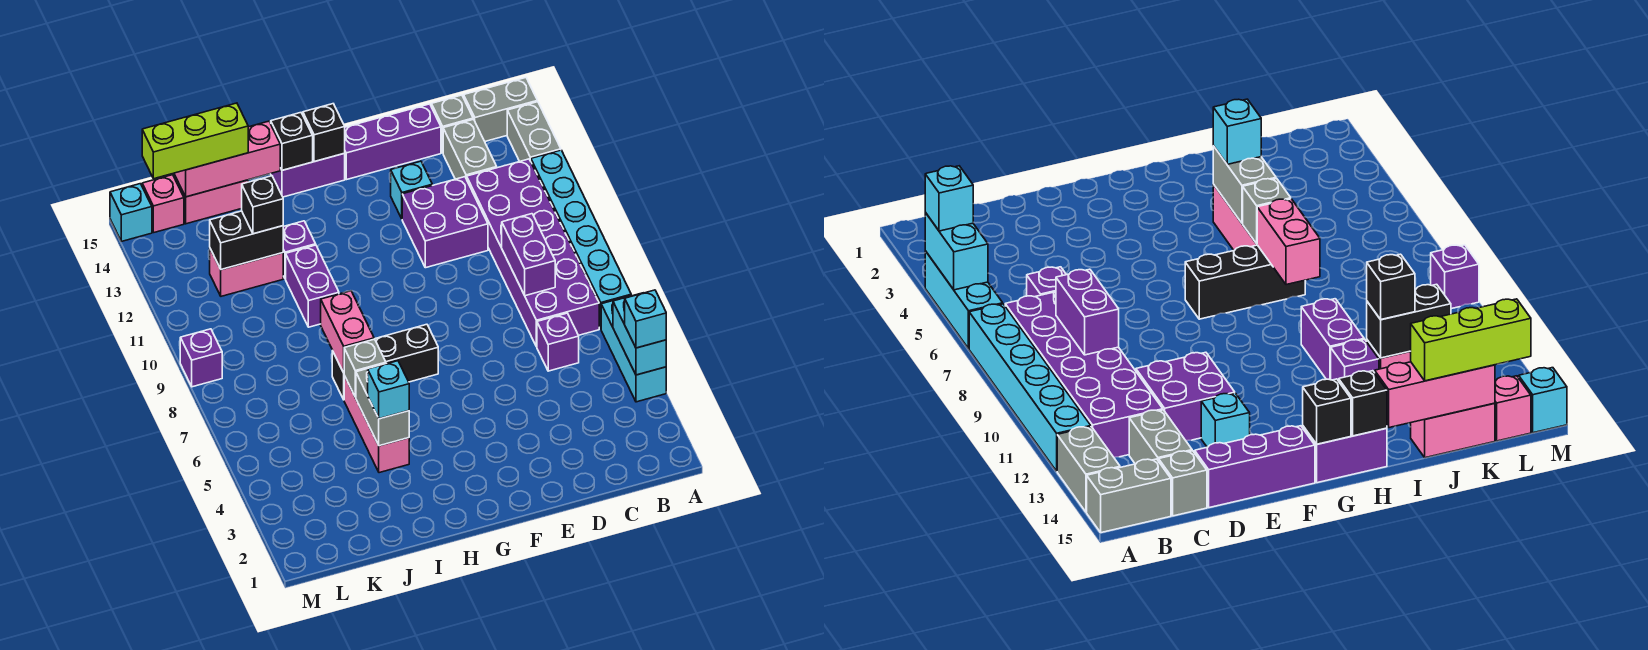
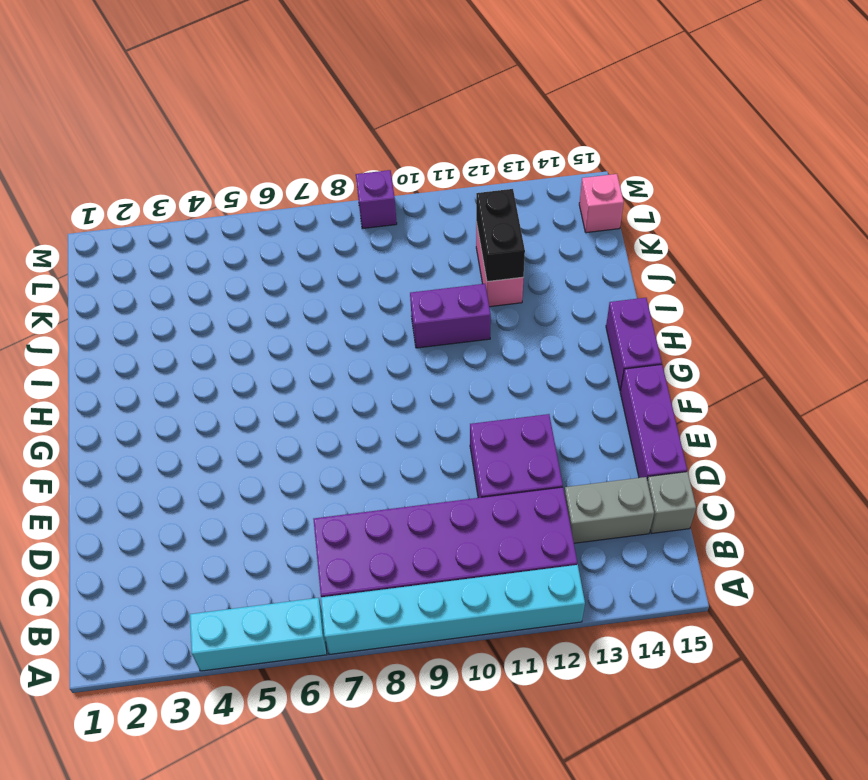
none -> grey 1x2 brick [507,102,561,162]
none -> grey 1x2 brick [464,78,537,141]
none -> purple 1x1 brick [537,313,579,371]
none -> cyan 1x1 brick [391,161,432,218]

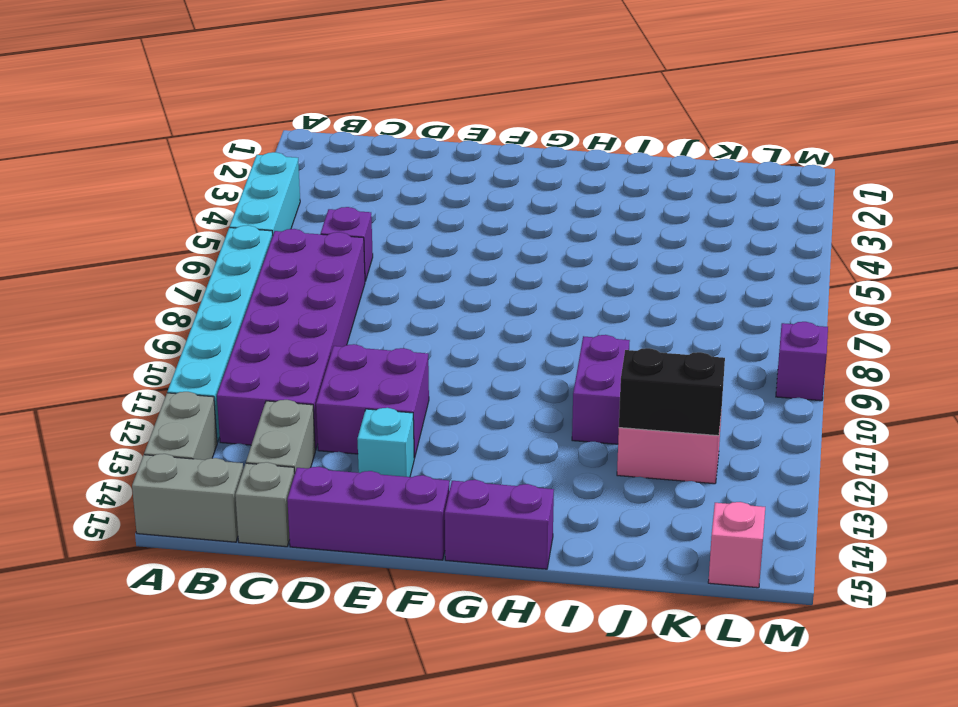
none -> black 1x3 brick [332,324,438,400]
none -> pink 1x3 brick [344,376,409,473]
none -> purple 1x1 brick [283,221,316,279]
none -> pink 1x2 brick [174,175,248,224]

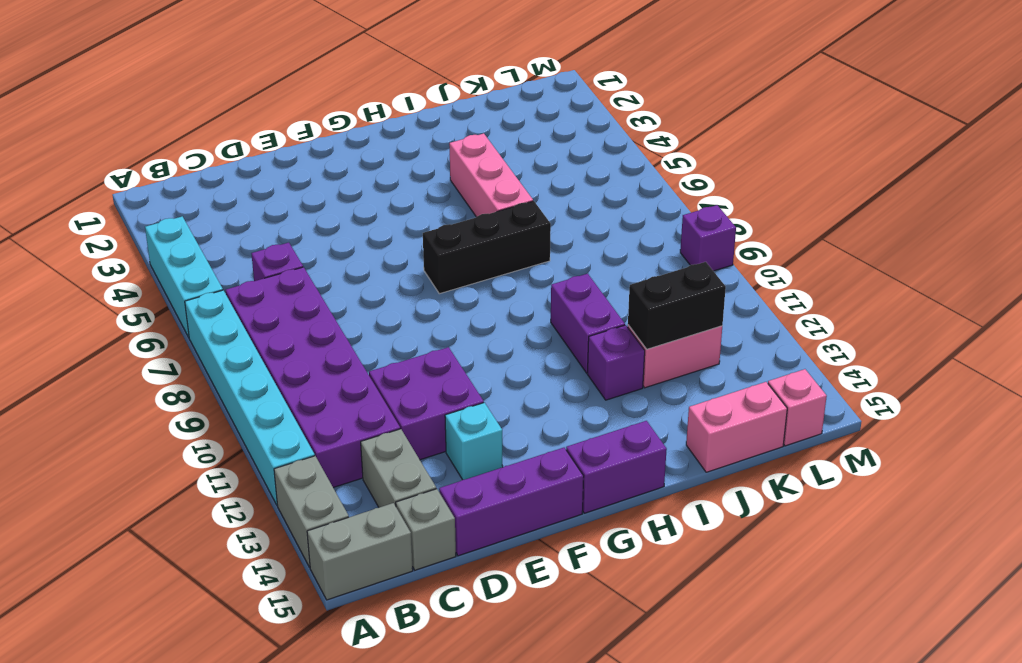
none -> cyan 1x1 brick [110,184,152,241]
none -> cyan 1x2 brick [613,293,666,375]
none -> purple 1x2 brick [502,214,555,296]
none -> black 1x1 brick [303,104,345,162]

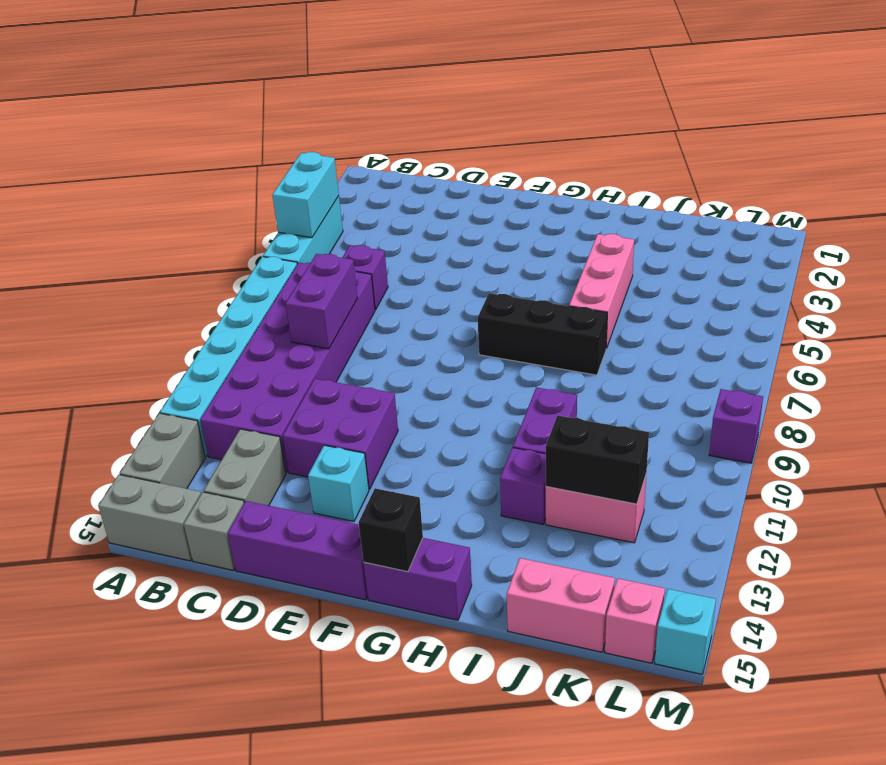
none -> black 1x1 brick [271,113,313,170]
none -> grey 1x2 brick [356,363,409,446]
none -> grey 1x1 brick [344,339,386,397]
none -> pink 1x2 brick [321,291,374,373]

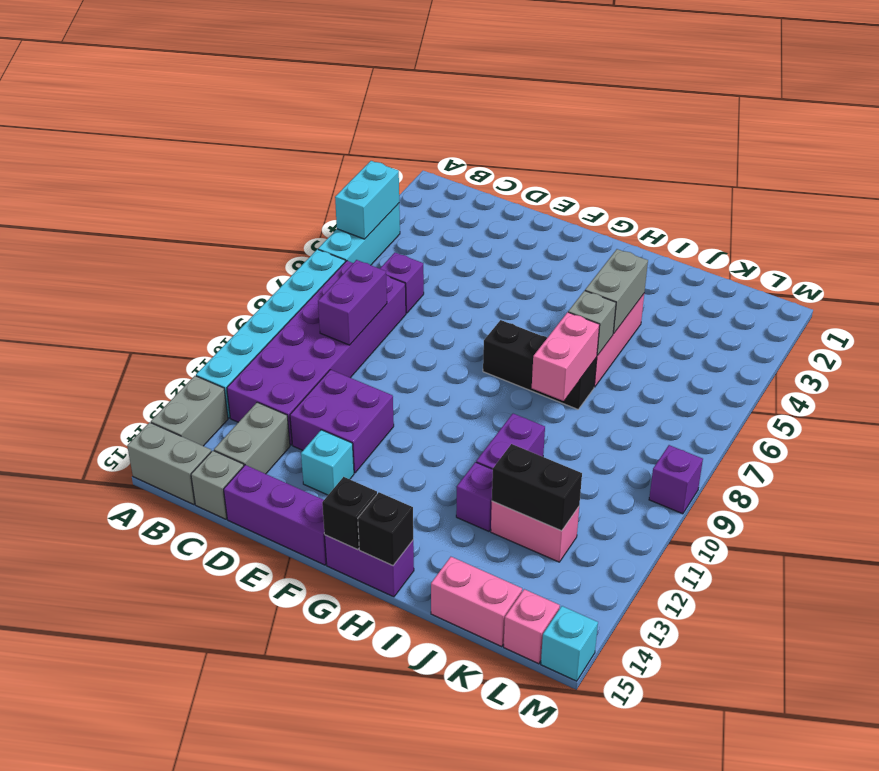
none -> pink 1x3 brick [174,121,280,197]
none -> cyan 1x1 brick [625,290,666,348]
none -> cyan 1x1 brick [368,361,409,419]
none -> black 1x1 brick [242,176,283,234]

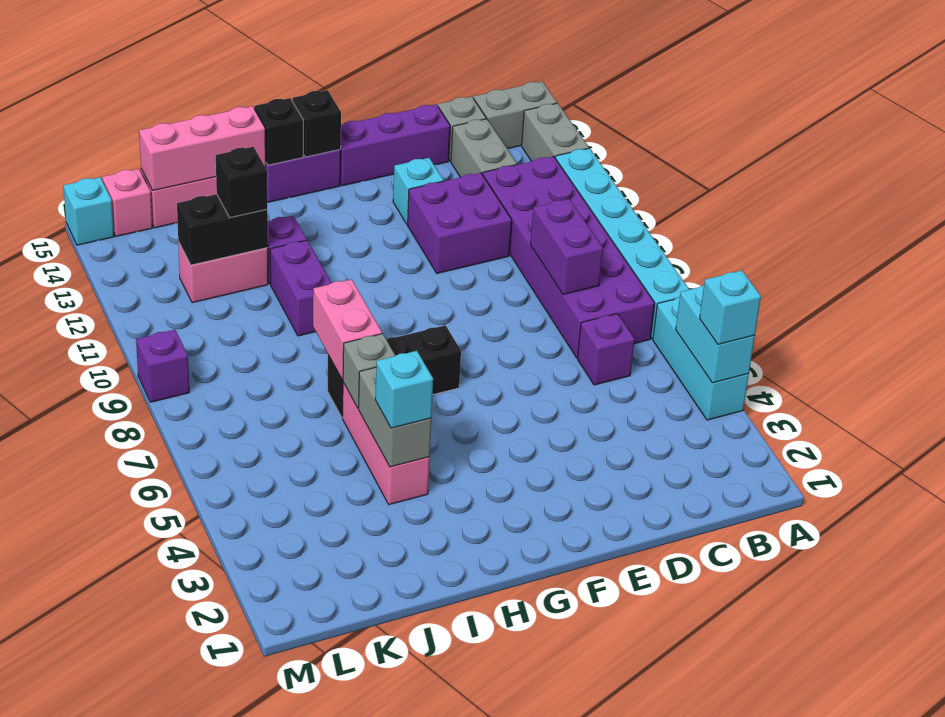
none -> lime 1x3 brick [142,103,248,179]

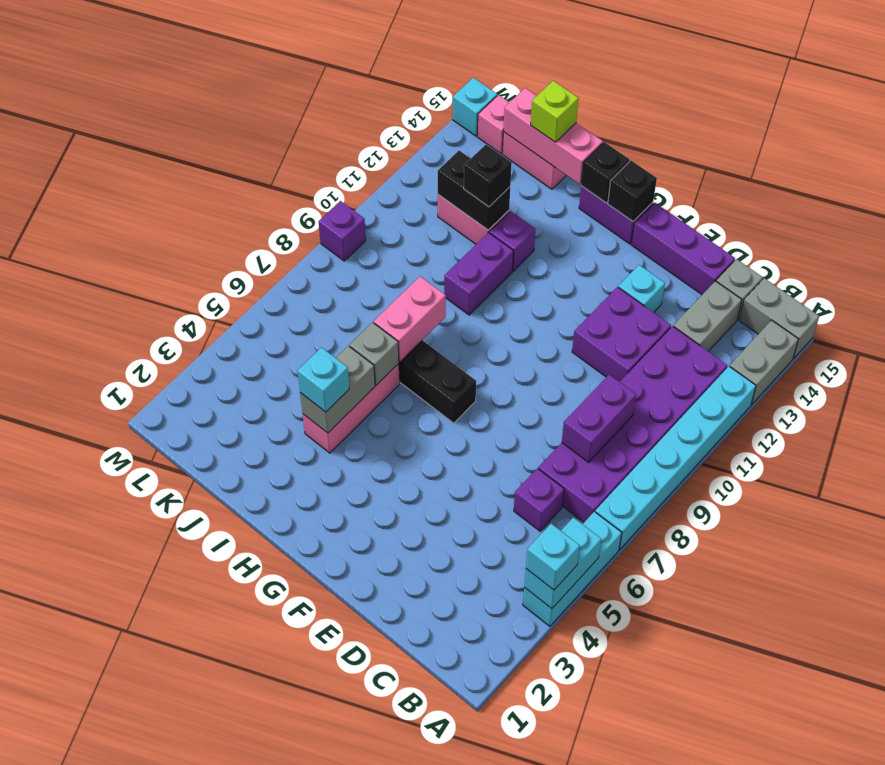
lime 1x1 brick [531,81,579,142] -> lime 1x3 brick [142,103,248,179]

